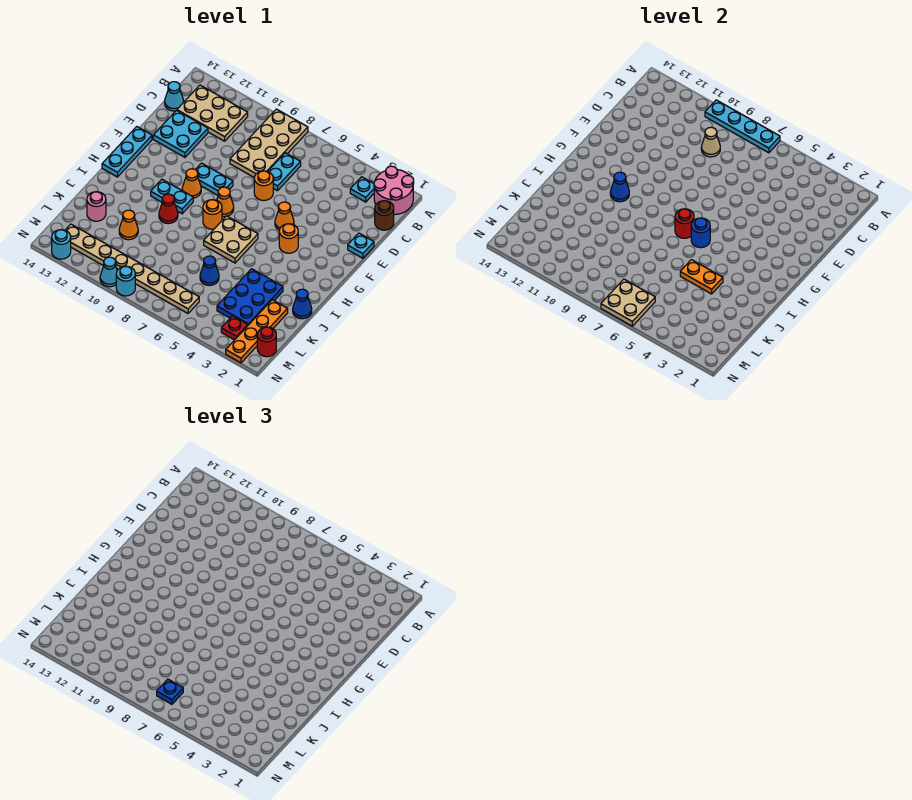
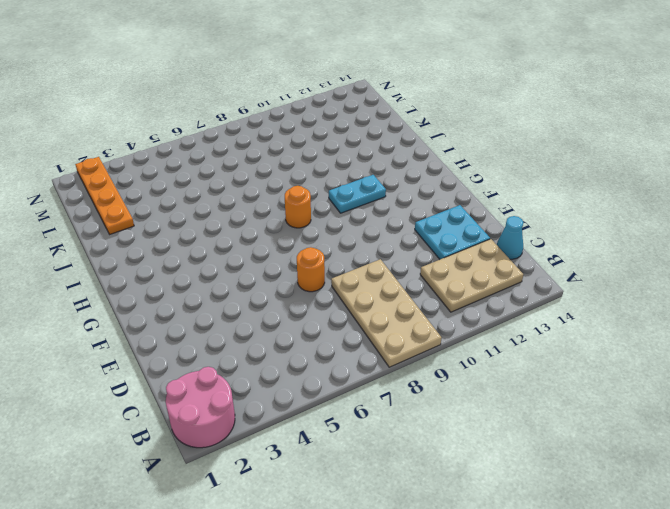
none -> cyan 1x1 plate [350,177,374,202]
none -> brown 1x1 round brick [375,201,394,230]
none -> cyan 1x2 plate [268,153,301,191]
none -> cyan 1x1 plate [348,233,374,258]

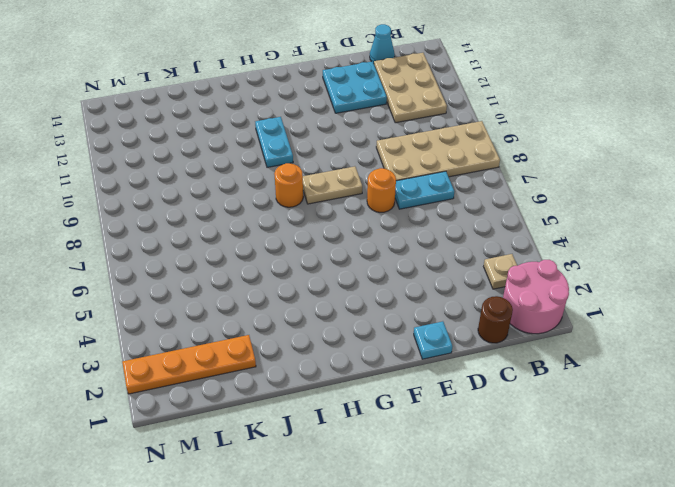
tan 1x1 plate [484,254,517,289] -> cyan 1x1 plate [350,177,374,202]
tan 1x2 plate [303,166,362,204] -> orange 1x1 cone [217,187,234,217]
none -> orange 1x1 cone [275,202,294,230]
none -> cyan 1x2 plate [195,163,233,195]
none -> cyan 1x3 plate [102,127,152,177]
none -> orange 1x1 round brick [279,224,298,253]

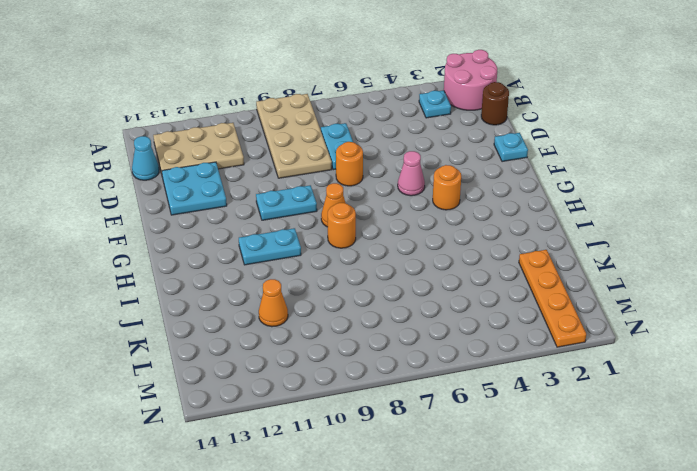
pink 1x1 cone [398,151,425,196] -> orange 1x1 cone [275,202,294,230]
none -> cyan 1x3 plate [102,127,152,177]
none -> orange 1x1 cone [182,169,201,198]
none -> tan 2x2 plate [204,216,258,263]
none -> red 1x1 cone [159,194,178,224]

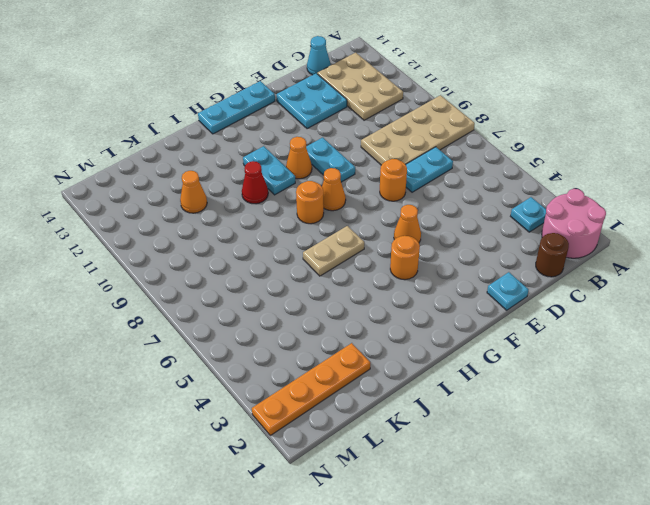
tan 1x2 plate [303,226,364,276] -> tan 2x2 plate [204,216,258,263]
none -> blue 1x1 cone [293,289,312,319]
none -> blue 2x3 plate [217,269,283,325]
none -> blue 1x1 cone [200,256,219,286]
none -> pink 1x1 round brick [87,192,106,221]

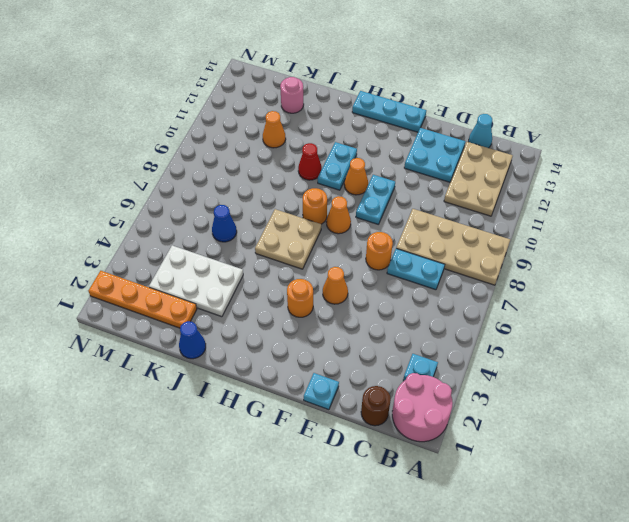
white 2x3 plate [149,245,243,317] -> blue 2x3 plate [217,269,283,325]
none -> red 1x1 round brick [257,327,276,357]
none -> red 1x1 plate [221,316,248,340]
none -> tan 1x8 plate [65,224,199,313]
none -> cyan 1x1 round brick [116,266,135,296]

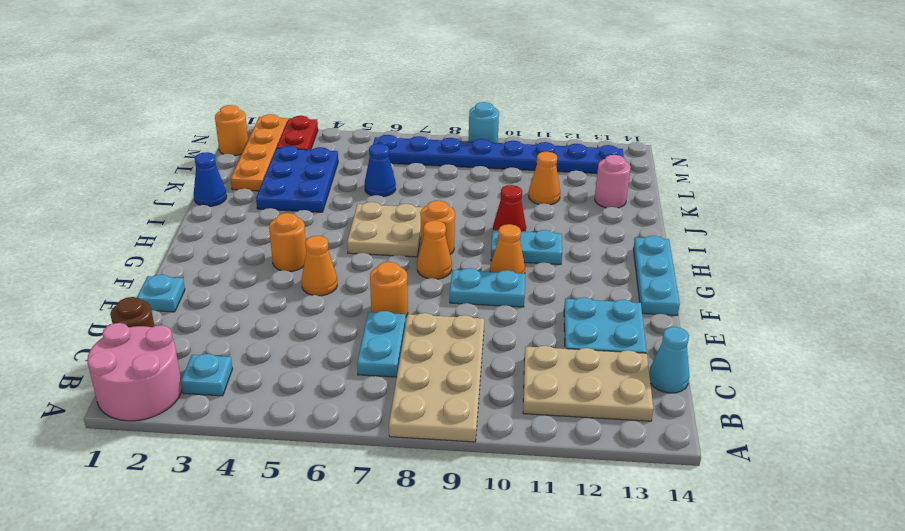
orange 1x1 round brick [215,105,248,156] -> red 1x1 round brick [257,327,276,357]
red 1x2 plate [277,116,318,150] -> red 1x1 plate [221,316,248,340]
blue 1x8 plate [373,135,624,173] -> tan 1x8 plate [65,224,199,313]
none -> cyan 1x1 cone [100,257,117,287]
none -> cyan 1x1 round brick [52,230,71,259]
none -> cyan 1x4 plate [705,100,780,153]
none -> tan 1x1 cone [701,127,720,157]

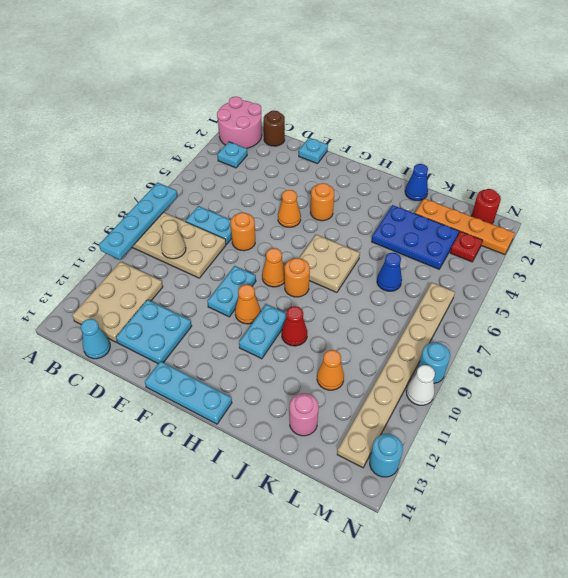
white 1x1 cone [406,365,435,405] -> cyan 1x1 cone [100,257,117,287]
none -> blue 1x1 round brick [691,218,710,248]
none -> red 1x1 round brick [675,209,694,238]
none -> blue 1x1 cone [610,172,629,202]
none -> orange 1x2 plate [680,260,723,294]

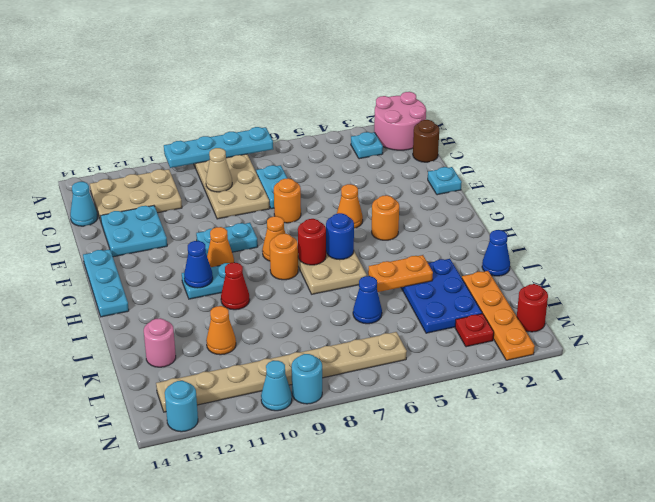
none -> tan 2x2 plate [601,279,655,326]
none -> blue 1x1 plate [157,679,183,704]

